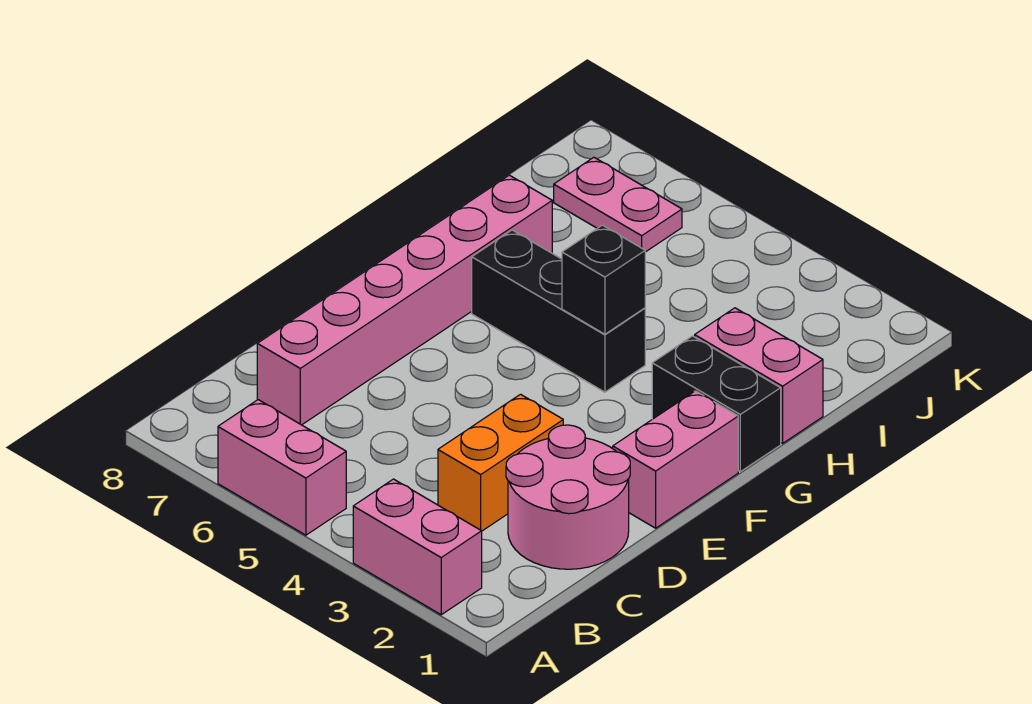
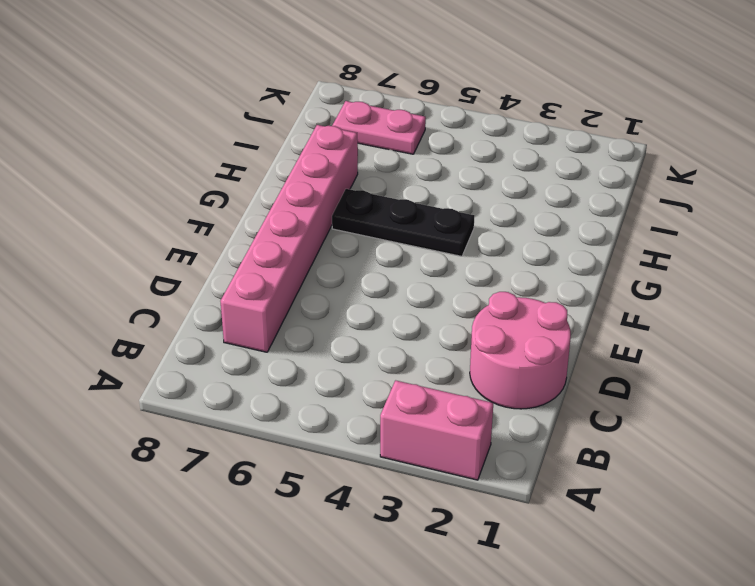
black 1x3 plate [332,189,474,256] -> black 1x3 brick [472,230,645,392]
none -> pink 1x2 brick [218,400,346,535]
none -> orange 1x2 brick [438,394,563,531]

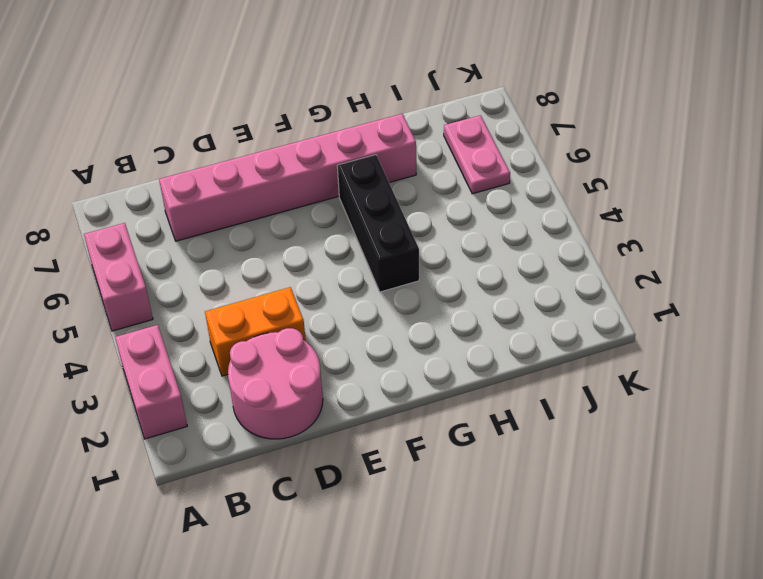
none -> pink 1x2 brick [613,391,738,528]
none -> black 1x2 brick [652,336,781,472]

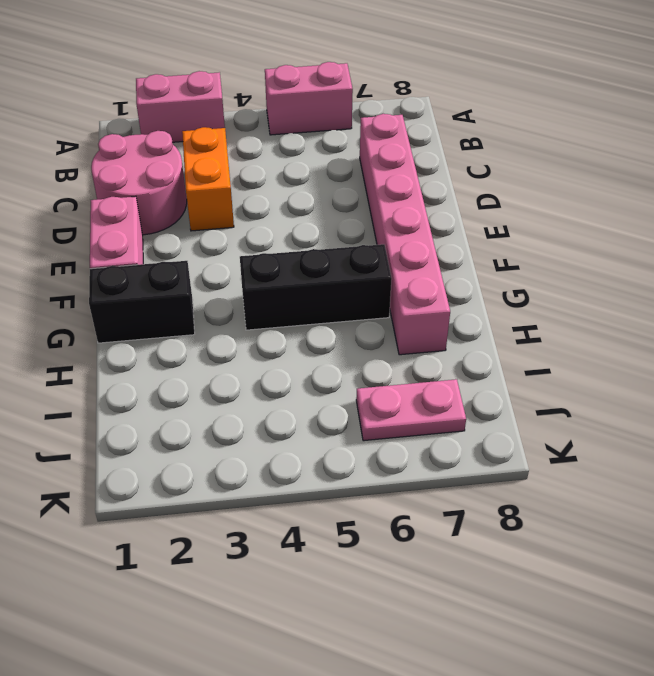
none -> pink 1x2 brick [695,308,823,443]
none -> black 1x1 brick [562,225,645,334]

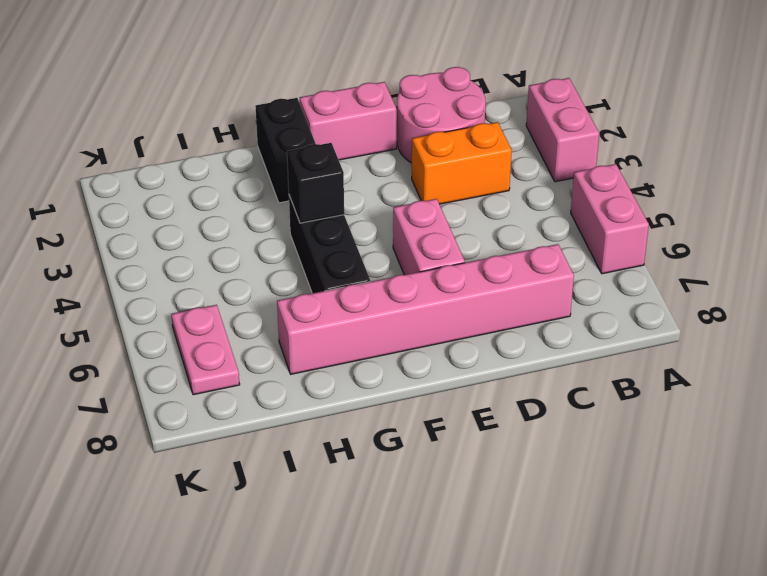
pink 1x2 brick [393,199,465,275] -> pink 1x2 brick moved to [695,308,823,443]

